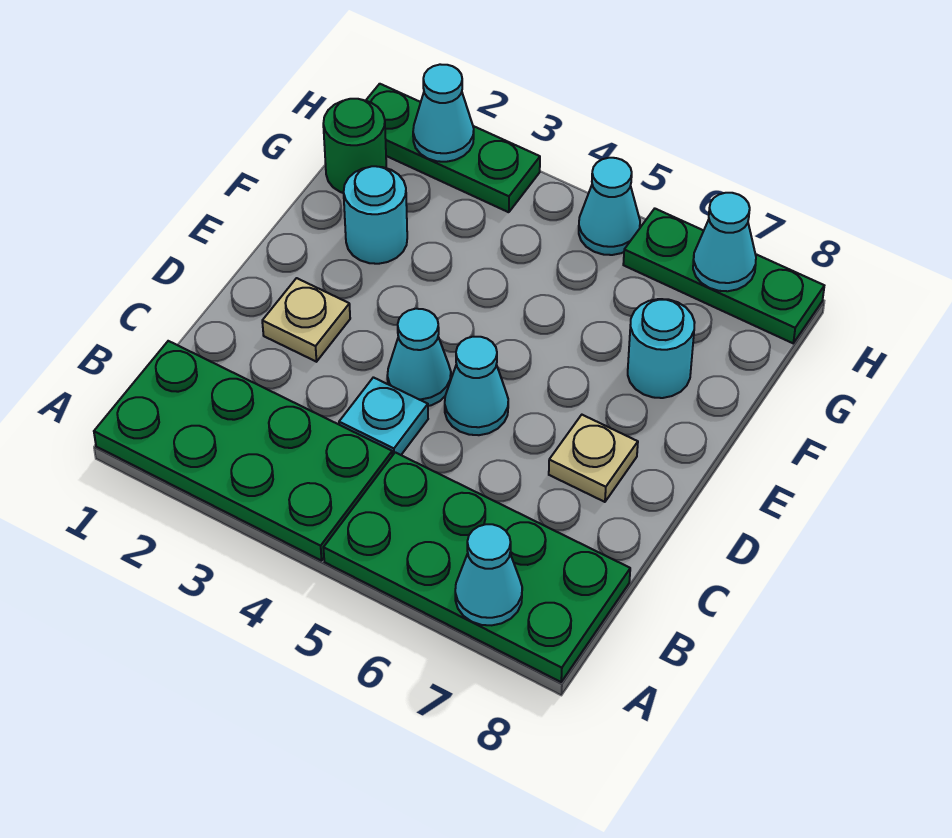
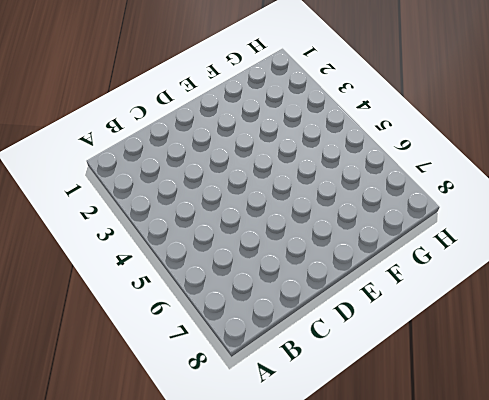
none -> green 2x4 plate [94,341,392,561]
none -> green 2x4 plate [323,452,630,682]
none -> cyan 1x1 plate [339,377,428,456]

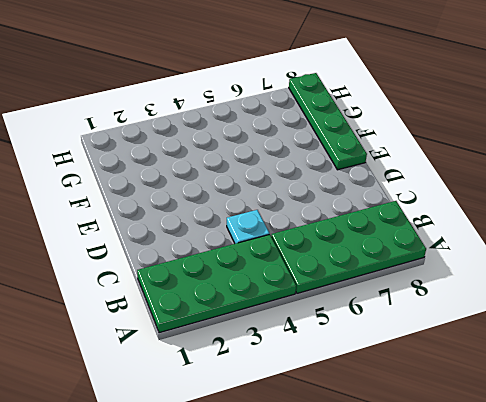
green 1x4 plate [289,73,367,170] -> green 1x3 plate [623,209,824,343]
none -> tan 1x1 plate [262,278,350,362]
none -> cyan 1x1 cone [387,309,451,406]
none -> cyan 1x1 cone [445,337,508,435]

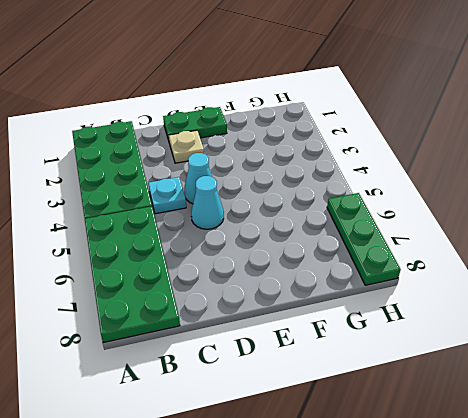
green 1x2 plate [163,107,227,141] -> none
none -> tan 1x1 plate [549,415,638,502]
none -> cyan 1x1 round brick [344,166,407,264]
none -> cyan 1x1 round brick [628,299,695,398]

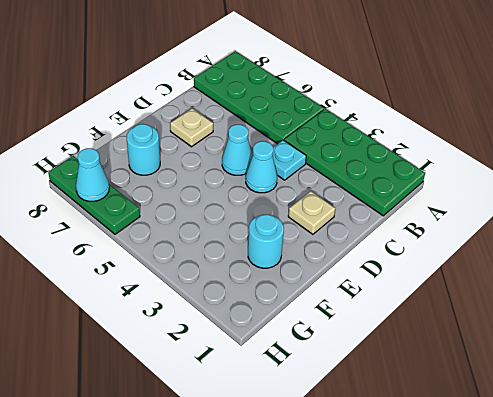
none -> green 1x1 round brick [323,99,386,193]
none -> green 1x3 plate [366,84,540,212]
none -> cyan 1x1 cone [579,158,640,255]

